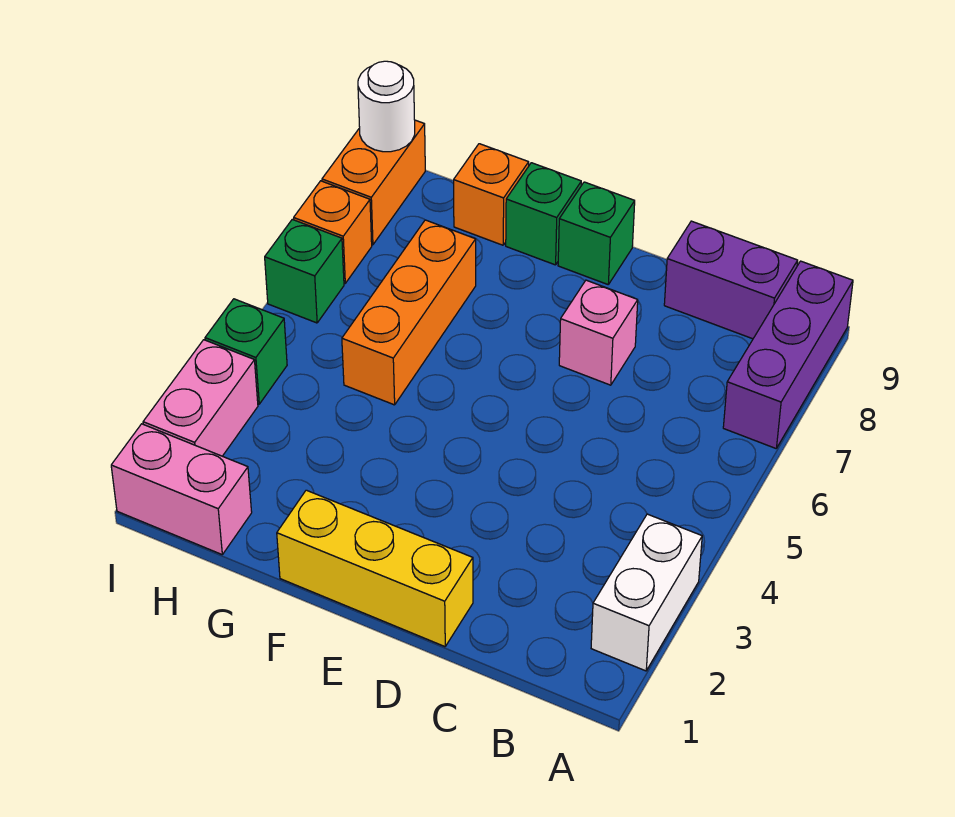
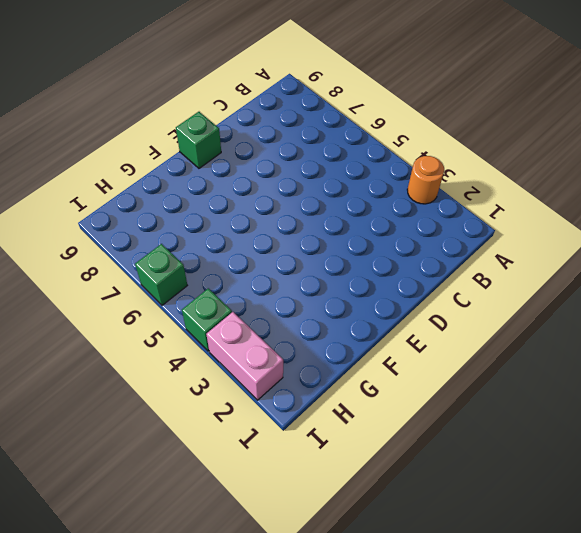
orange 1x1 round brick [407,156,444,204] -> white 1x2 brick [591,514,702,671]
none -> purple 1x3 brick [723,261,853,448]
none -> purple 1x2 brick [664,221,798,339]
none -> yellow 1x3 brick [277,490,473,647]

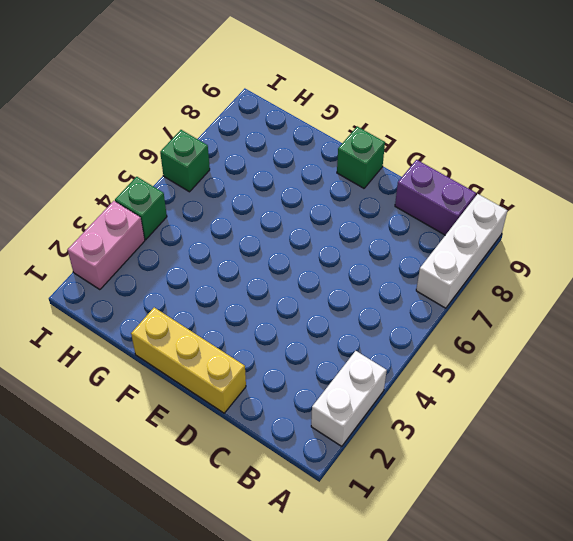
white 1x3 brick [416,194,507,308] -> purple 1x3 brick [723,261,853,448]
none -> pink 1x1 brick [559,280,638,385]
none -> green 1x1 brick [506,163,581,265]
none -> orange 1x3 brick [342,220,476,405]

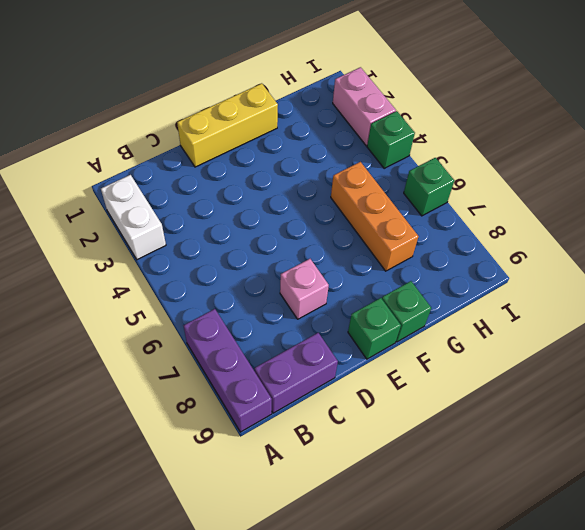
none -> orange 1x1 brick [454,144,529,245]
none -> pink 1x2 brick [111,424,252,554]
none -> orange 1x1 brick [294,181,372,283]

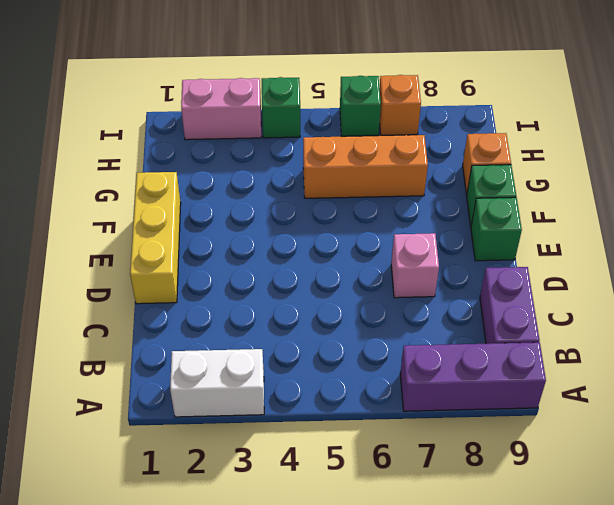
none -> pink 1x2 brick [111,424,252,554]
none -> orange 1x2 brick [322,120,425,245]
none -> white 1x1 round brick [358,61,415,152]

